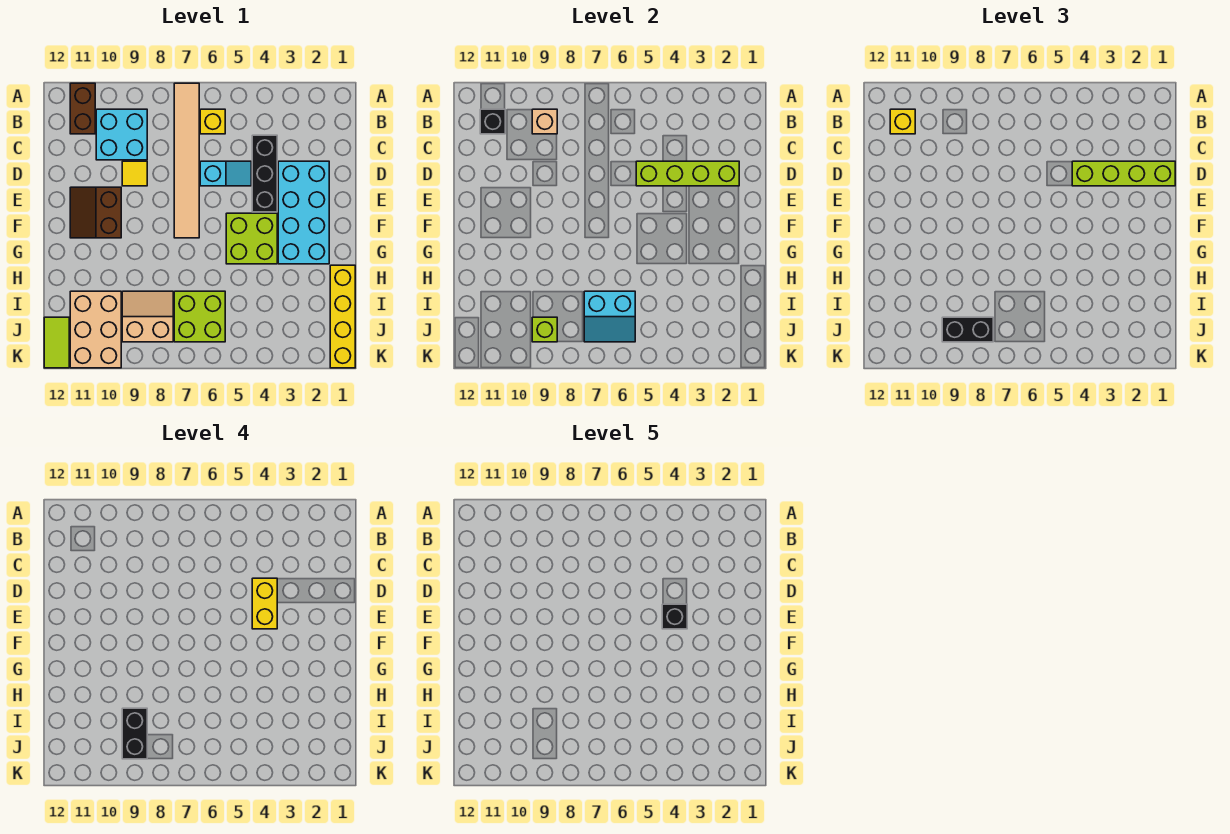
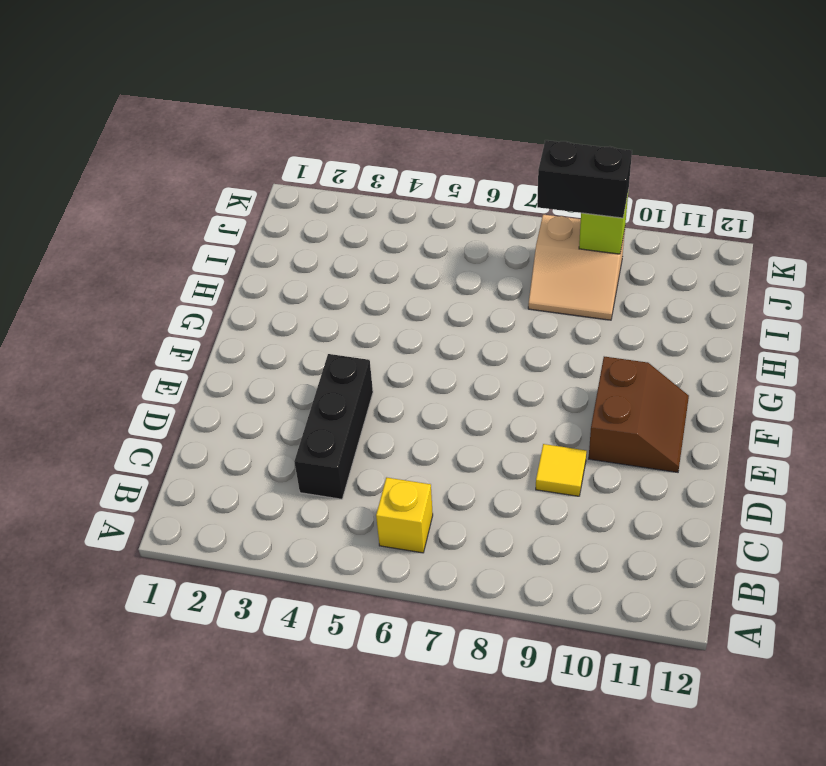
none -> tan 1x6 tile [174,83,199,238]
none -> brown 1x2 brick [70,83,95,134]
none -> cyan 2x2 brick [96,109,147,160]

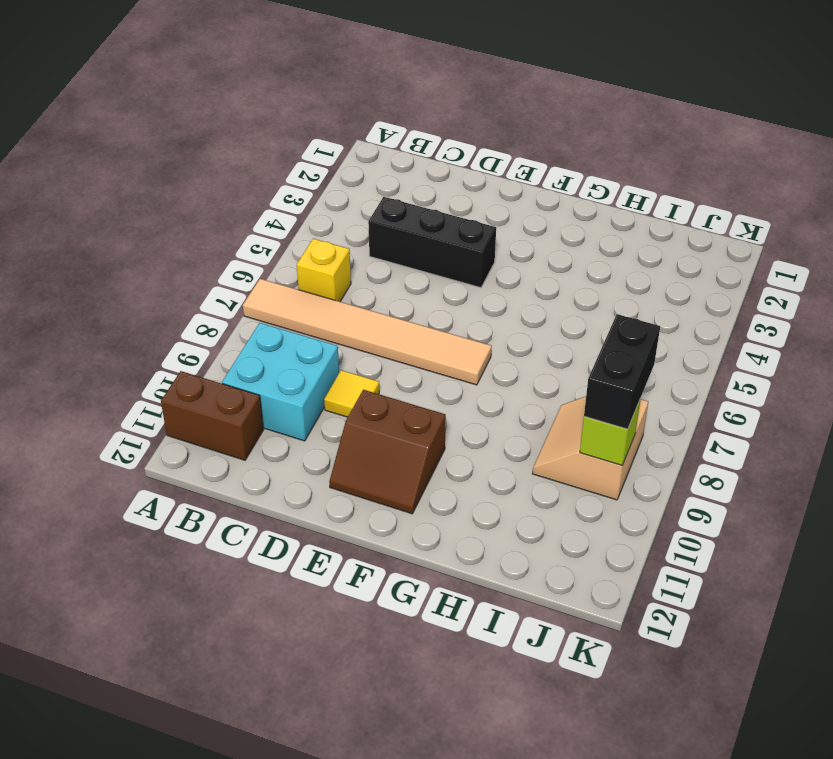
none -> cyan 2x4 brick [278,161,329,264]
none -> cyan 1x2 slope [200,161,251,186]
none -> lime 2x2 brick [226,213,277,264]

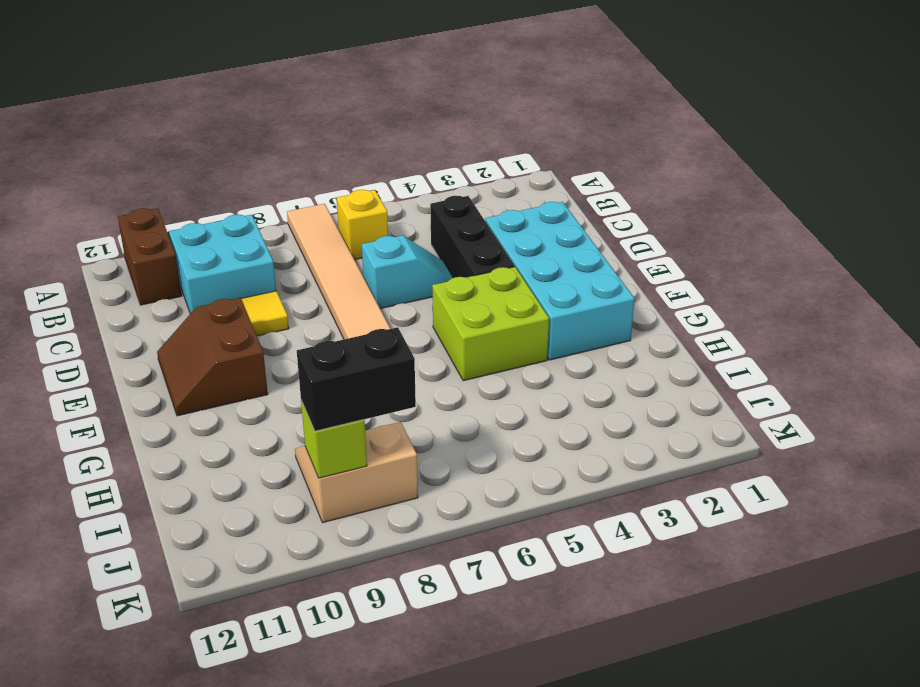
none -> yellow 1x4 brick [330,265,355,368]
none -> lime 2x2 brick [174,291,225,342]
none -> tan 2x3 brick [70,291,121,368]

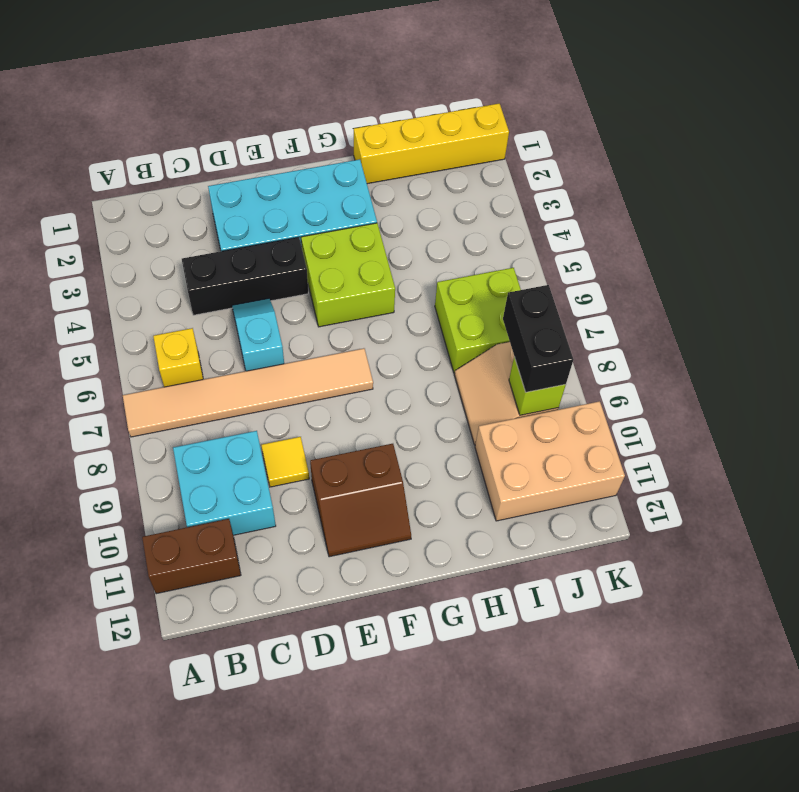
none -> lime 1x2 tile [44,317,69,368]
none -> tan 1x1 brick [532,109,557,134]
none -> black 1x1 brick [480,109,505,134]

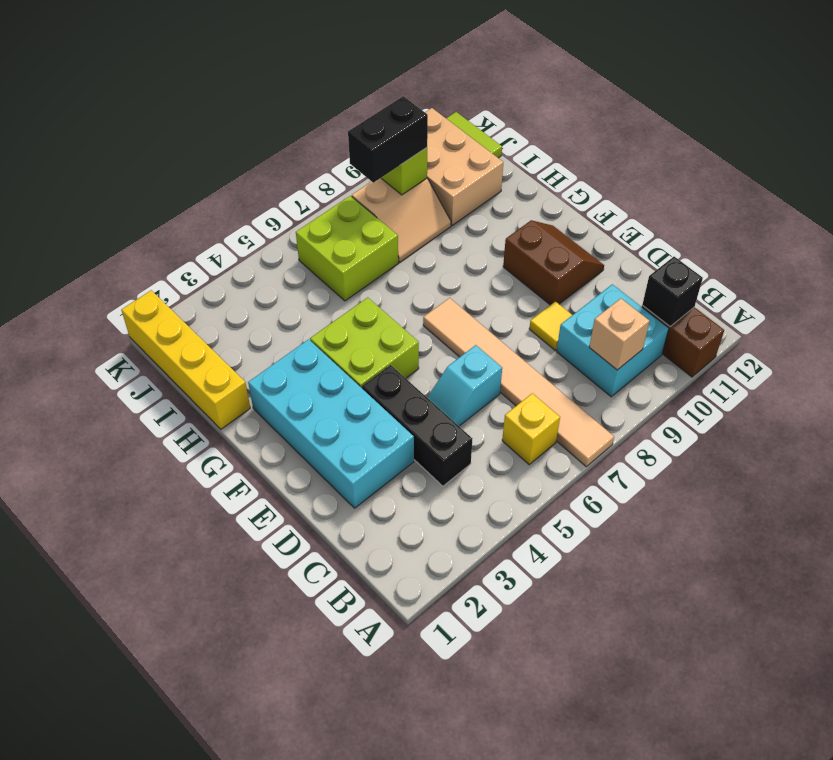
none -> lime 1x4 brick [636,161,739,186]
none -> cyan 2x2 slope [584,291,635,342]
none -> yellow 1x1 brick [890,109,915,134]

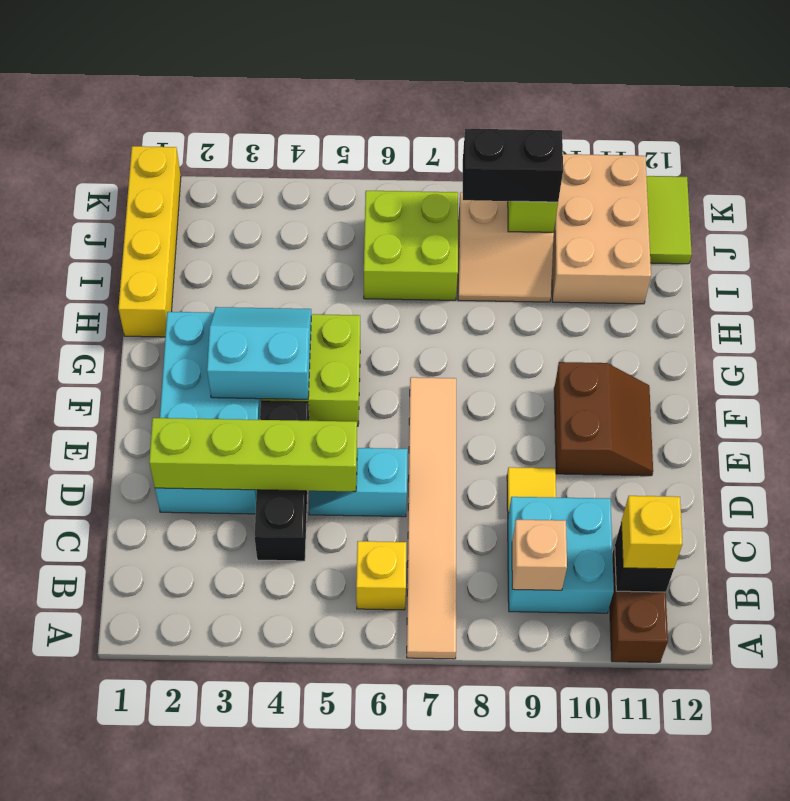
cyan 2x2 slope [207,307,311,399] -> cyan 2x2 slope moved to [584,291,635,342]
none -> lime 1x4 brick [1072,161,1175,186]
none -> yellow 1x2 brick [252,578,277,629]
none -> black 1x2 brick [122,708,147,759]

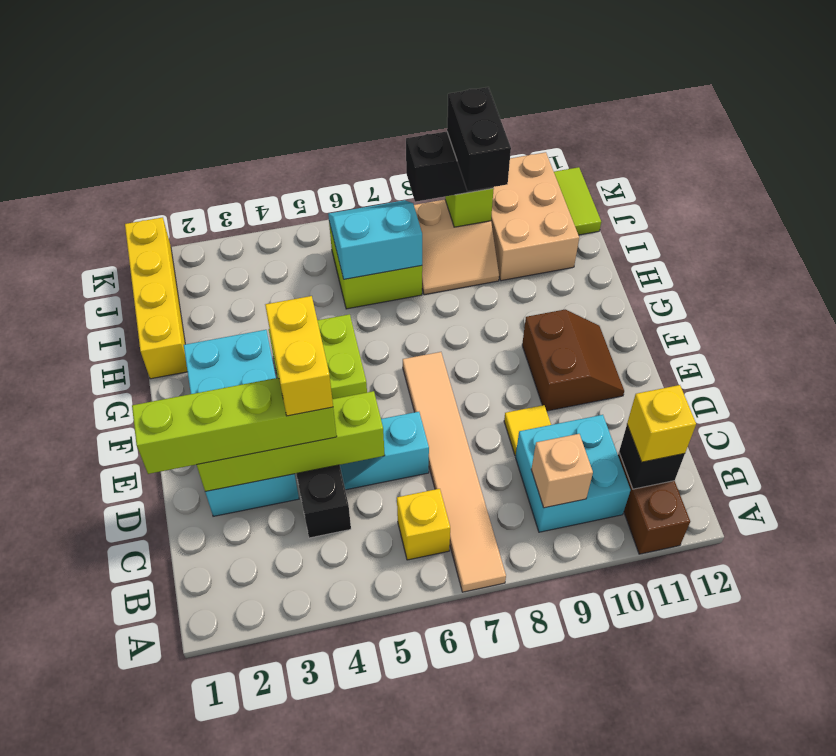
none -> black 1x1 brick [662,604,687,629]

